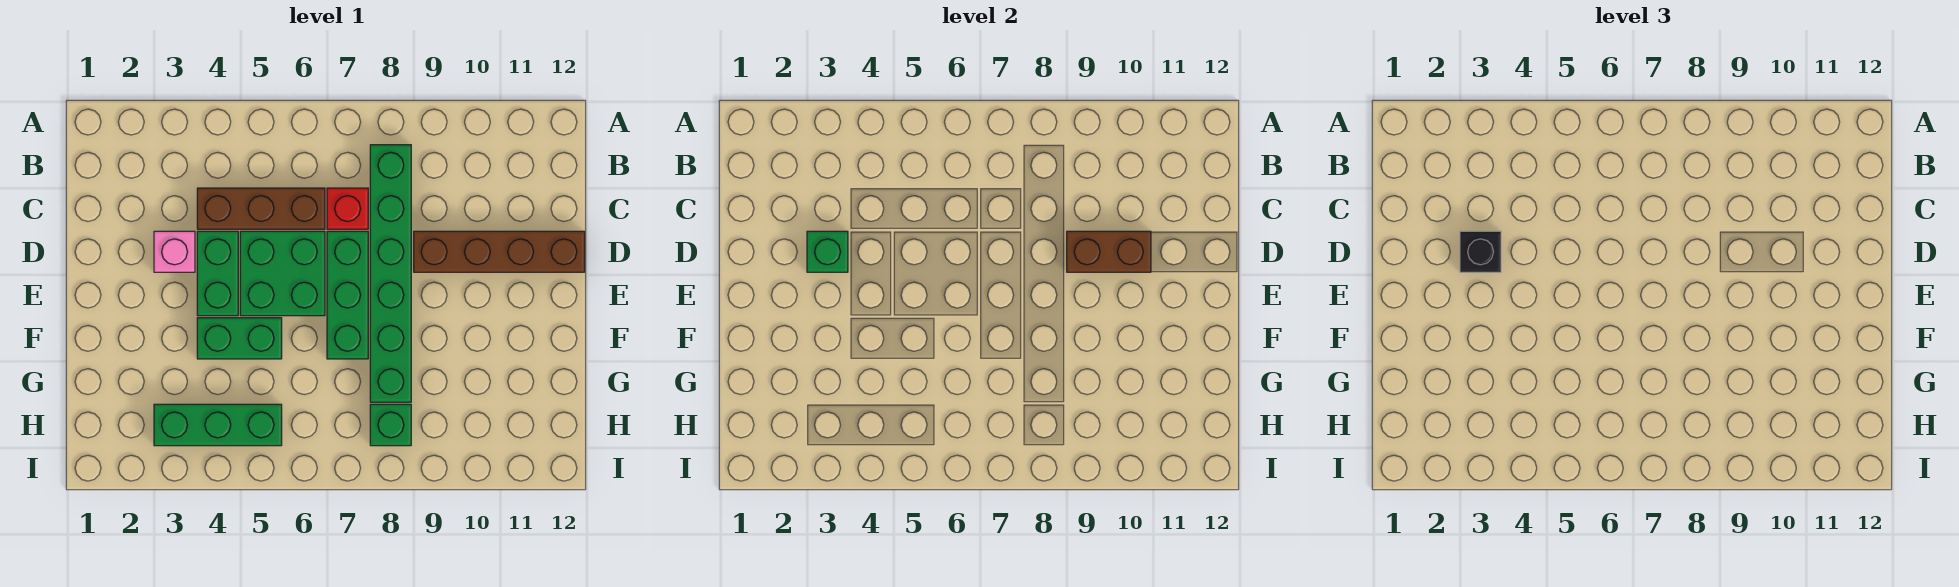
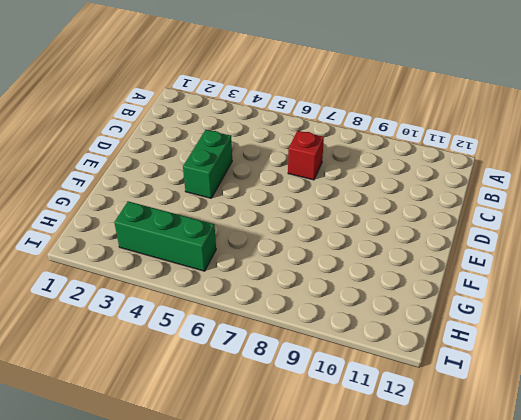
none -> green 1x6 brick [370,145,411,402]
none -> brown 1x3 brick [197,188,325,229]
none -> pink 1x1 brick [154,231,195,272]

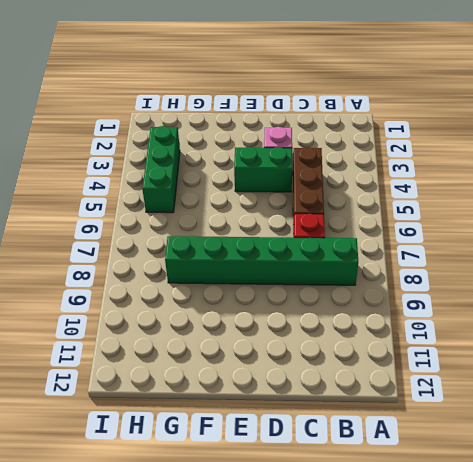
none -> green 2x2 brick [240,231,325,316]
none -> green 1x3 brick [327,231,368,359]
none -> brown 1x4 brick [414,231,585,272]

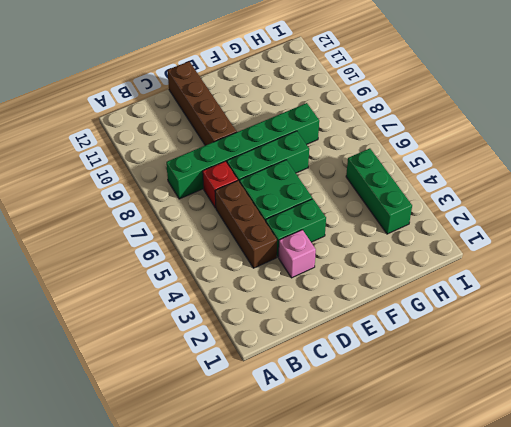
none -> green 1x2 brick [197,318,282,359]
none -> green 1x1 brick [370,404,411,446]
none -> green 1x1 brick [807,231,848,272]

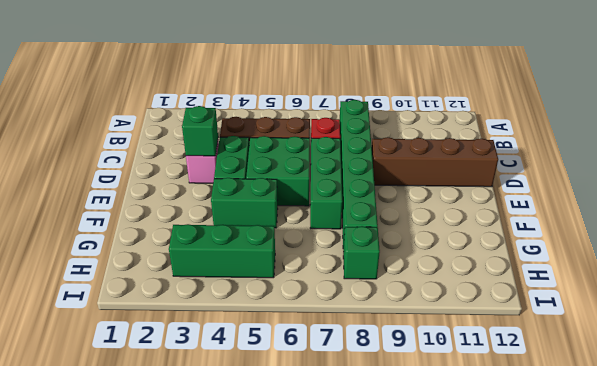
none -> brown 1x2 brick [1067,231,1151,272]
none -> black 1x1 brick [1460,231,1501,272]

